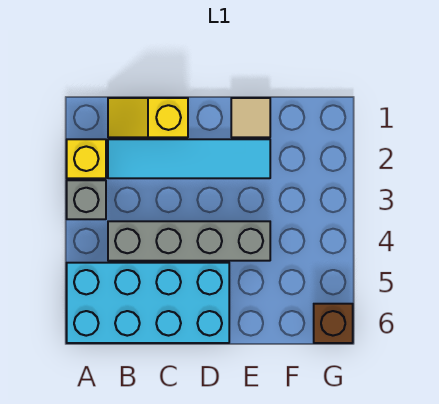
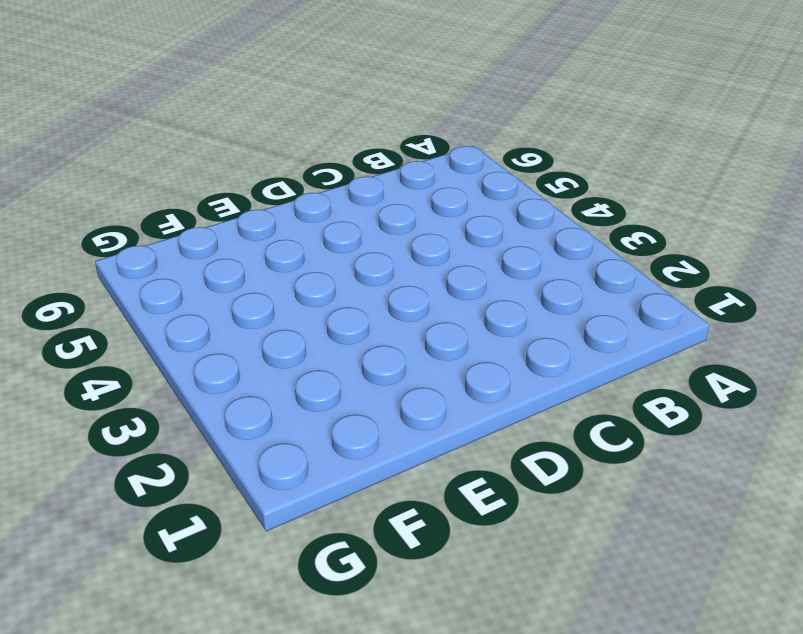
none -> yellow 1x1 brick [67,139,106,178]
none -> grey 1x1 brick [67,180,106,219]

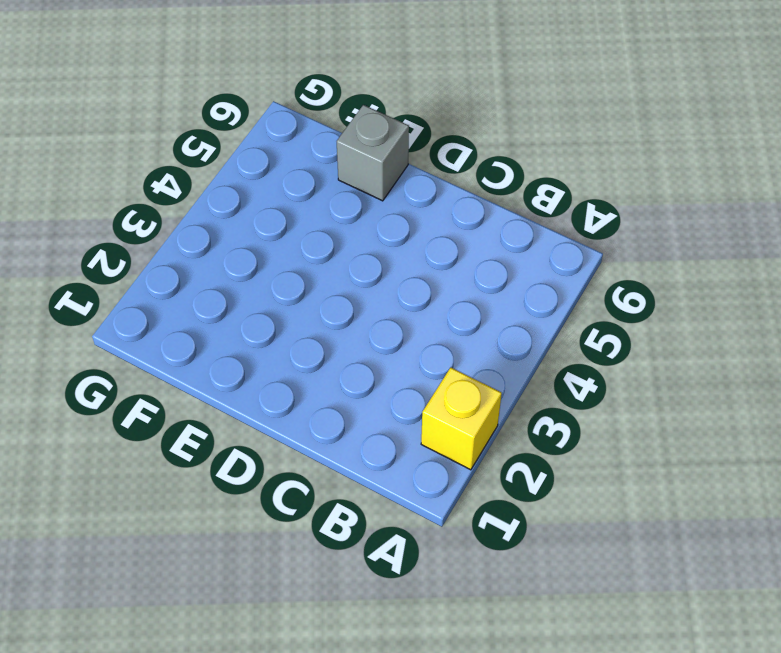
grey 1x1 brick [337,105,409,201] -> grey 1x1 brick moved to [67,180,106,219]
none -> cyan 2x4 brick [67,263,229,343]
none -> yellow 1x2 slope [108,98,188,137]

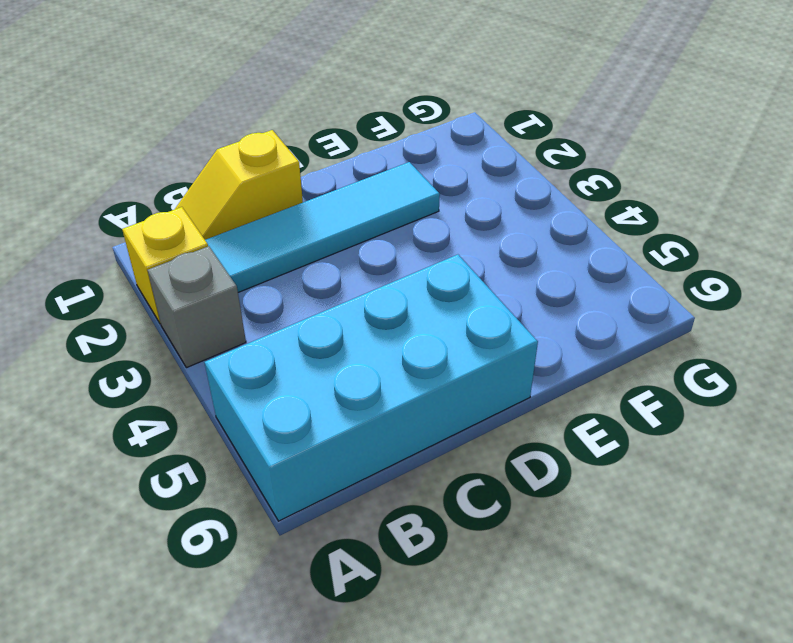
none -> grey 1x4 brick [108,221,270,261]
none -> tan 1x1 tile [231,98,270,137]

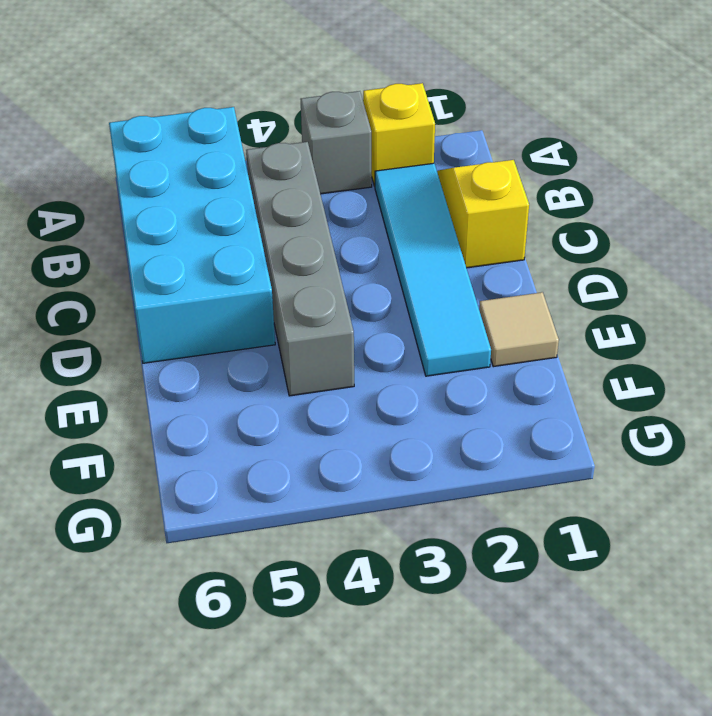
none -> brown 1x1 brick [314,304,353,343]

